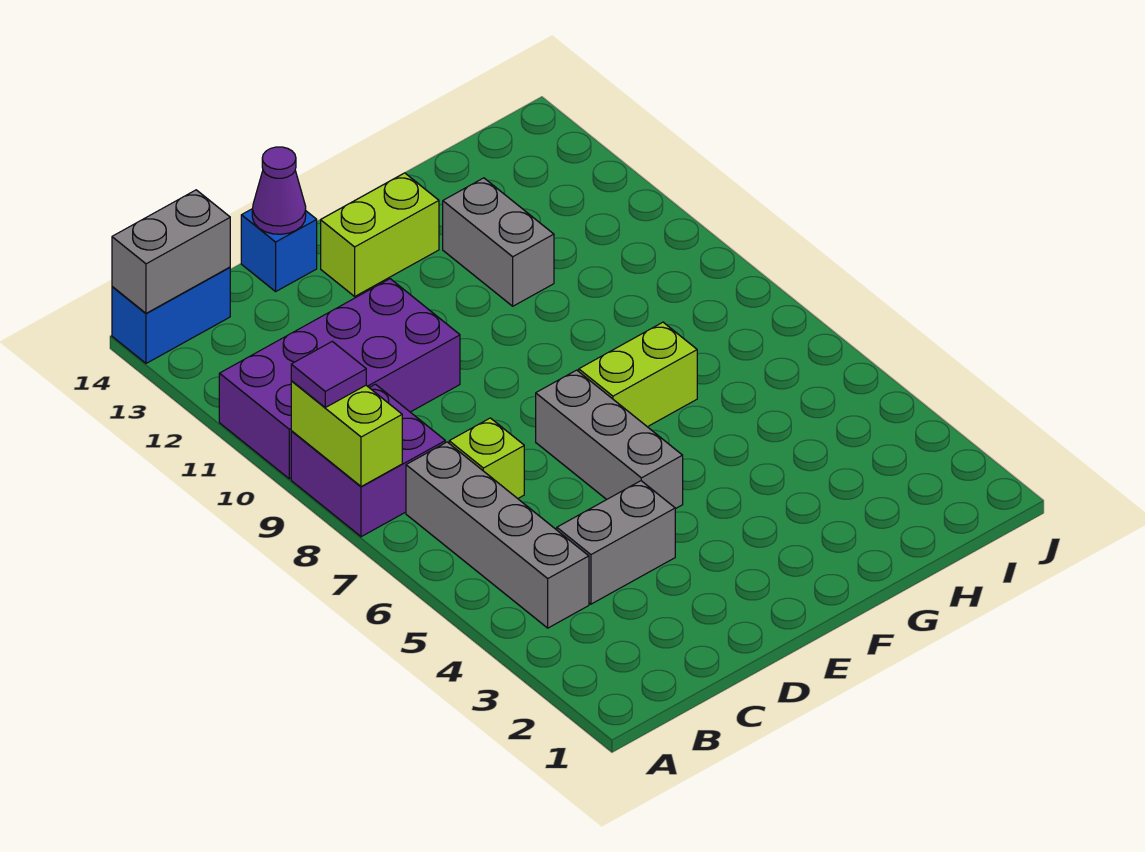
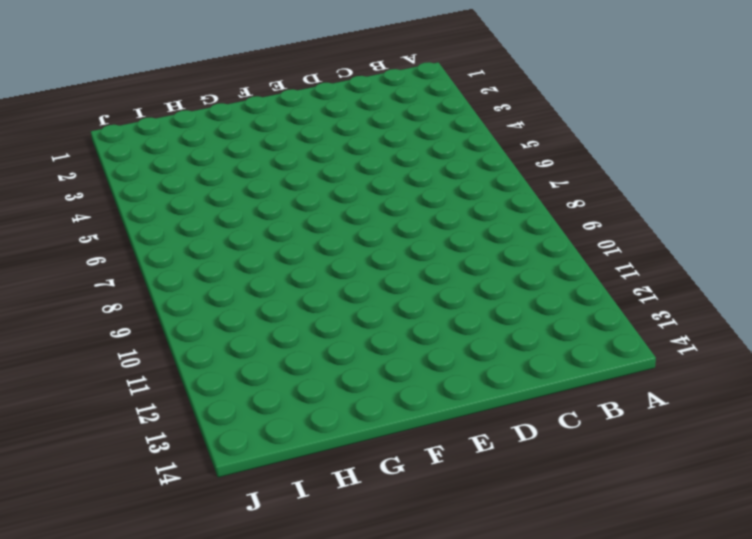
none -> purple 2x2 brick [291,384,445,537]
none -> purple 2x4 brick [219,279,460,479]
none -> blue 1x2 brick [112,267,230,363]

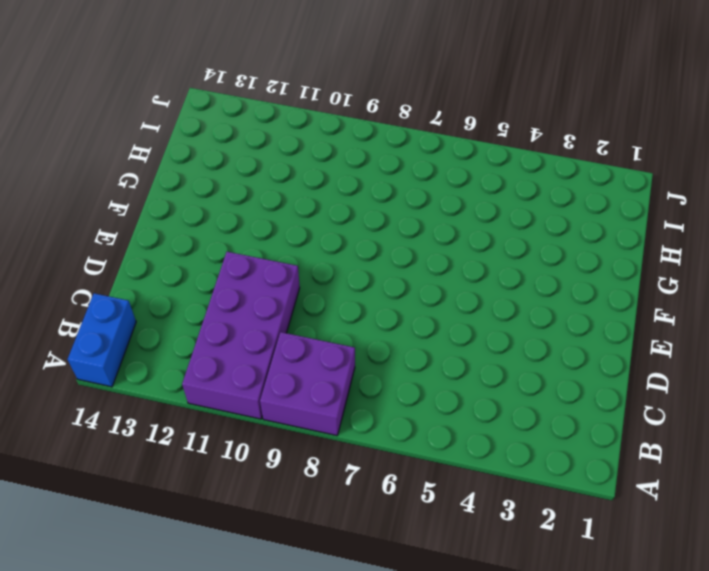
none -> grey 1x4 brick [406,442,589,628]
none -> grey 1x2 brick [557,481,675,604]
none -> lime 1x1 brick [449,418,524,498]

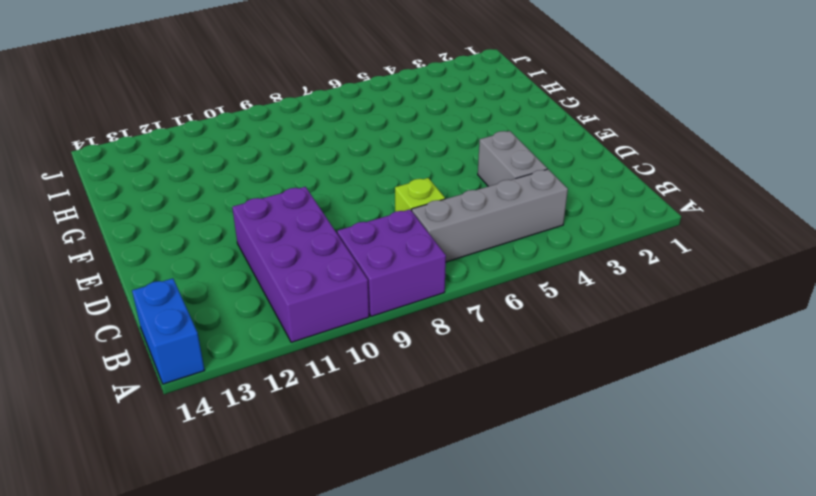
none -> blue 1x1 brick [241,209,317,291]
none -> grey 1x3 brick [536,370,683,509]
none -> lime 1x2 brick [321,173,439,296]

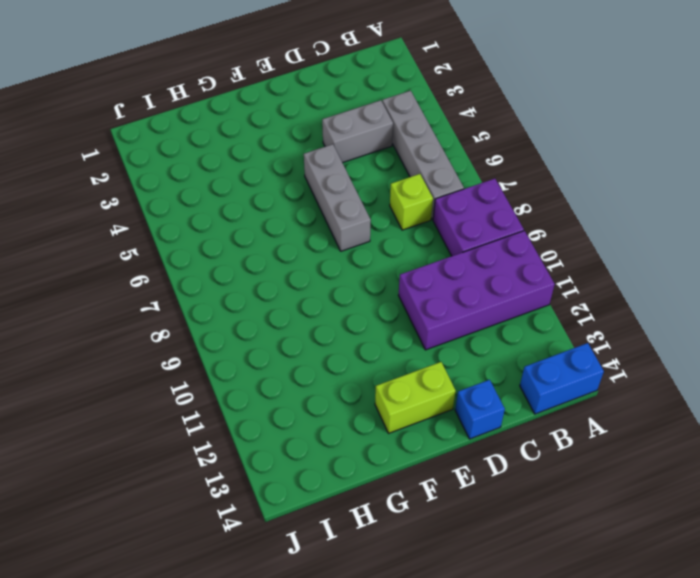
none -> lime 1x2 brick [579,322,697,427]
none -> grey 1x2 brick [443,178,554,306]
none -> lime 1x2 brick [291,381,402,487]

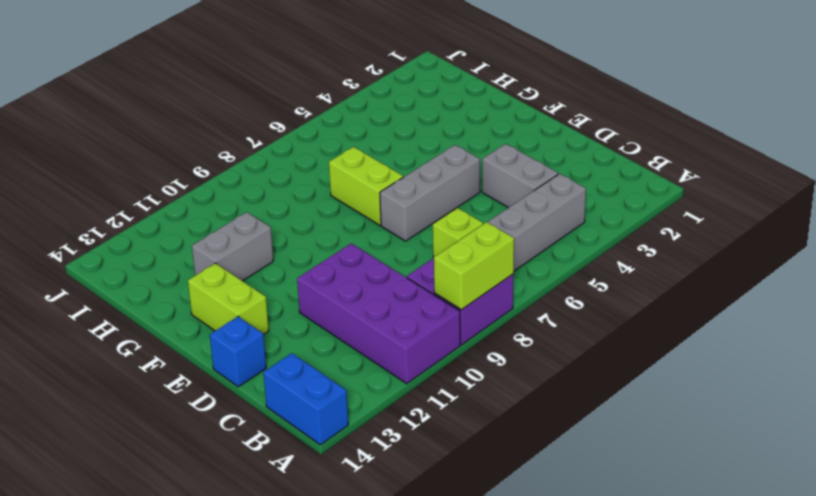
none -> grey 1x2 brick [112,190,230,313]
none -> purple 1x1 cone [252,147,306,234]
none -> purple 1x1 tile [291,341,366,407]

